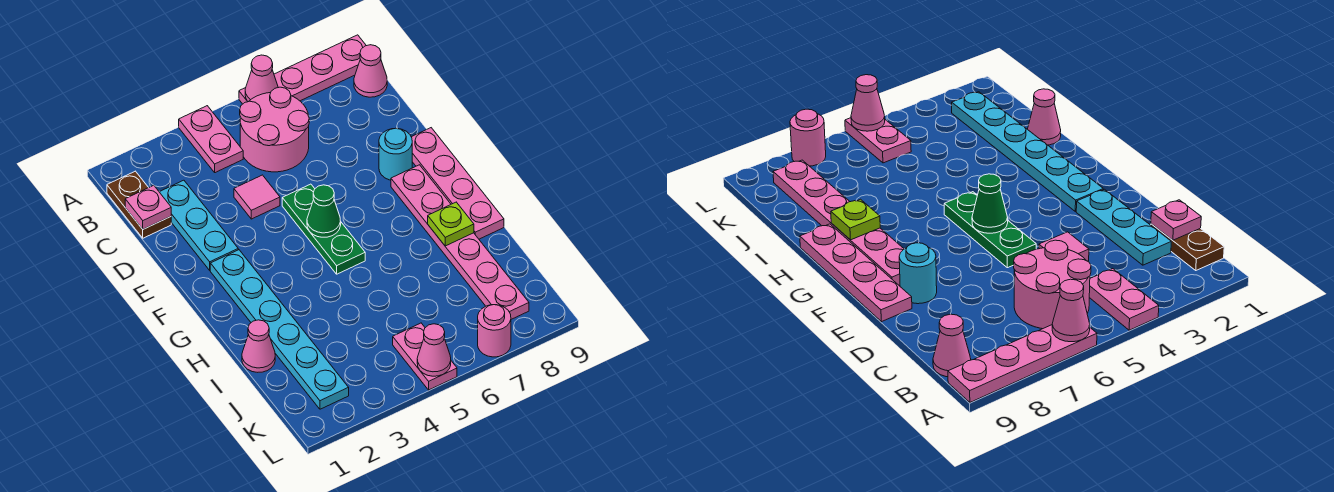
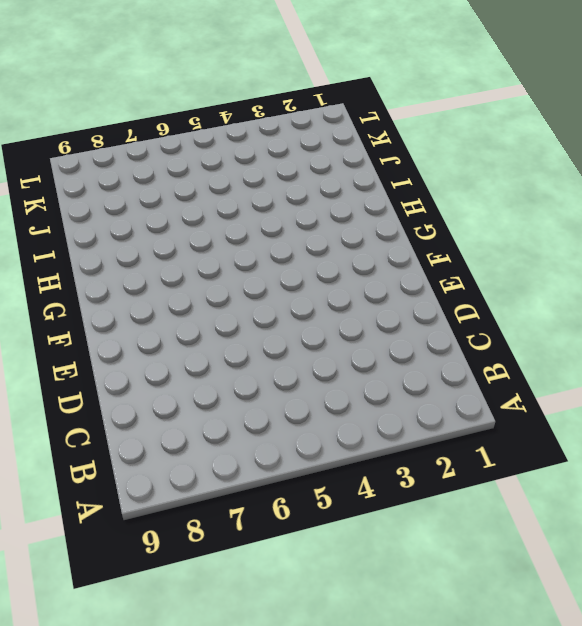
none -> pink 1x2 plate [179,106,243,173]
none -> pink 1x4 plate [239,35,366,104]
none -> brown 1x2 plate [107,171,171,238]

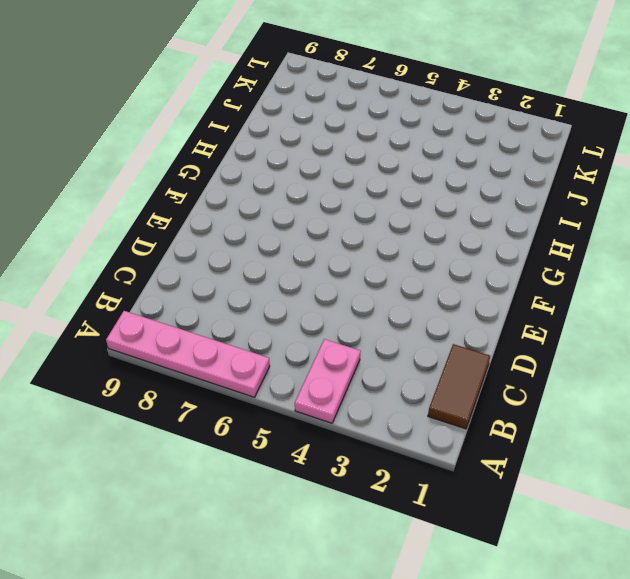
brown 1x2 tile [428,344,490,429] -> brown 1x2 plate [107,171,171,238]
none -> pink 2x2 round brick [240,87,309,172]
none -> pink 1x1 cone [354,45,387,97]
none -> cyan 1x3 plate [159,180,238,270]

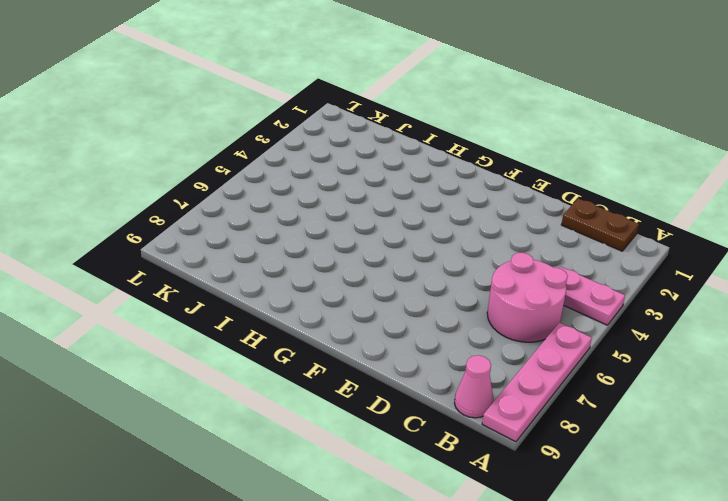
none -> cyan 1x3 plate [159,180,238,270]
none -> pink 1x1 tile [234,175,280,219]
none -> green 1x3 plate [282,184,365,274]

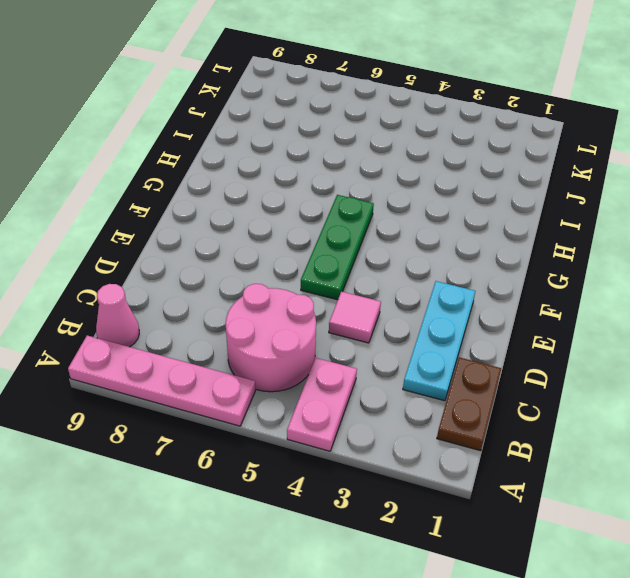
none -> cyan 1x1 round brick [379,128,412,180]
none -> pink 1x4 plate [412,128,504,239]
none -> cyan 1x6 plate [210,250,349,409]

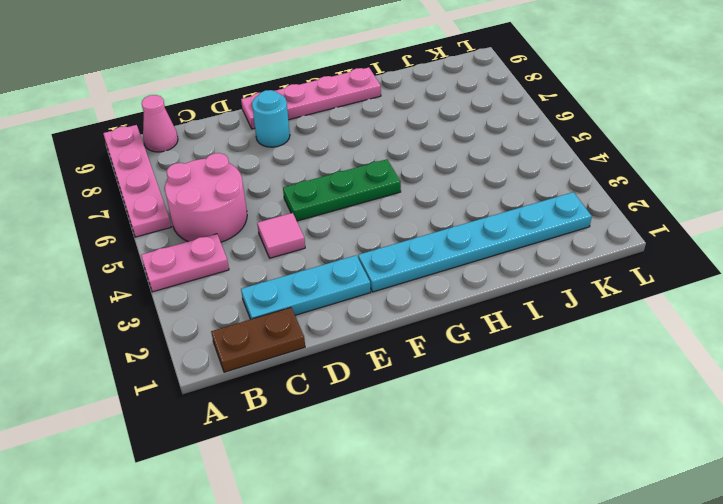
none -> pink 1x6 plate [391,165,529,319]
none -> pink 1x1 cone [242,320,275,372]
none -> pink 1x2 plate [393,323,457,390]

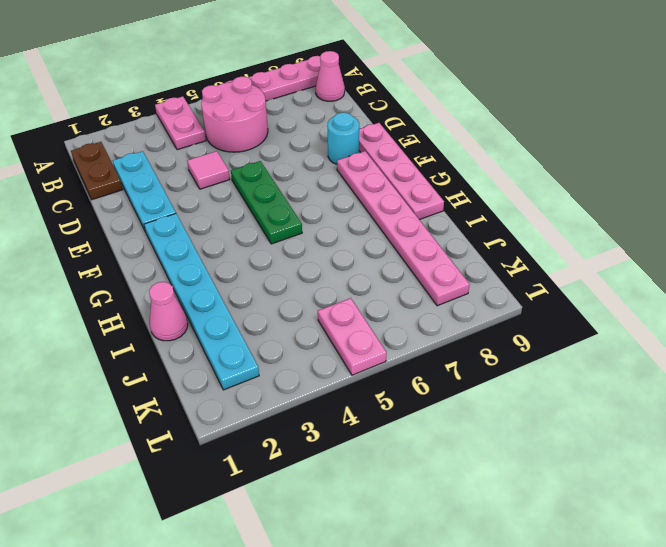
none -> pink 1x1 round brick [478,305,511,357]
none -> pink 1x1 cone [245,55,278,102]
none -> pink 1x1 plate [125,185,171,229]

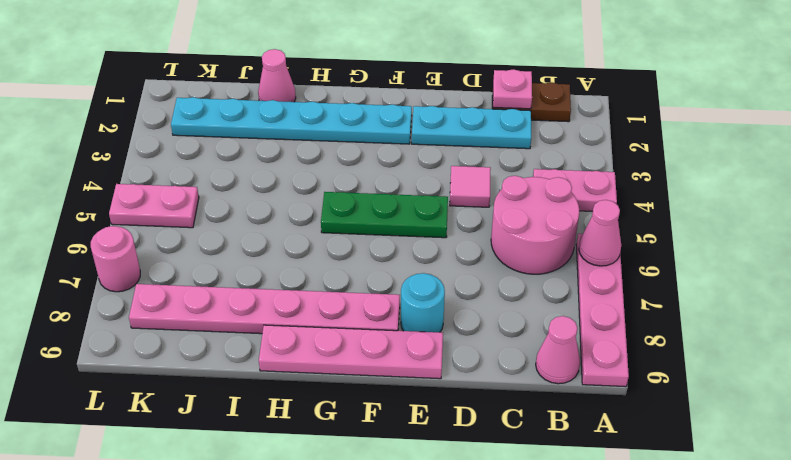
none -> green 1x1 cone [307,185,341,237]
none -> lime 1x1 plate [428,202,474,246]
none -> pink 1x1 cone [417,324,451,376]

